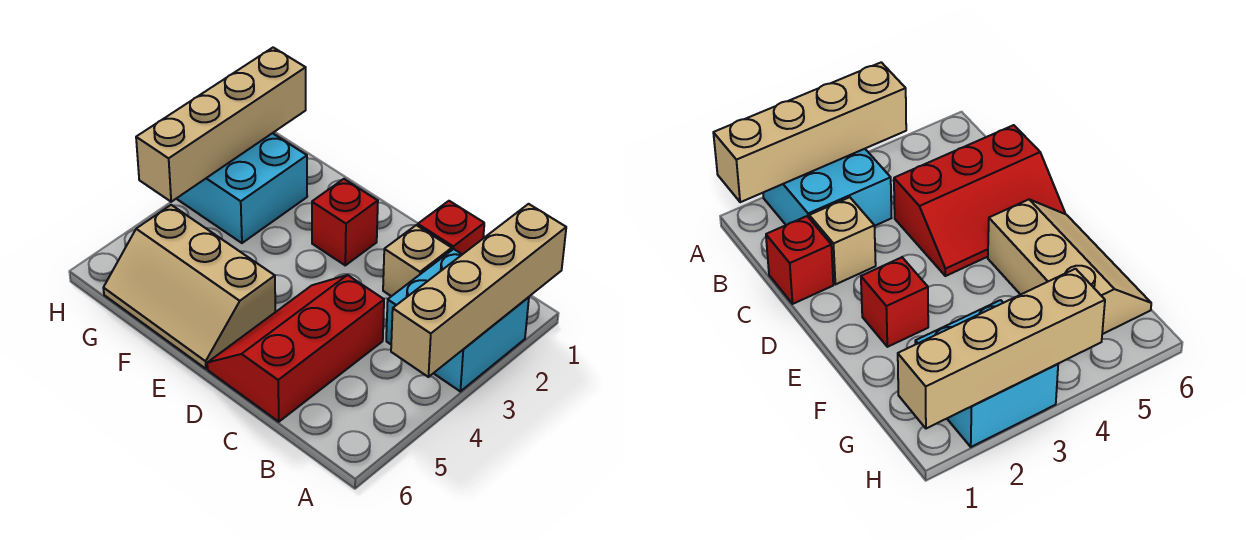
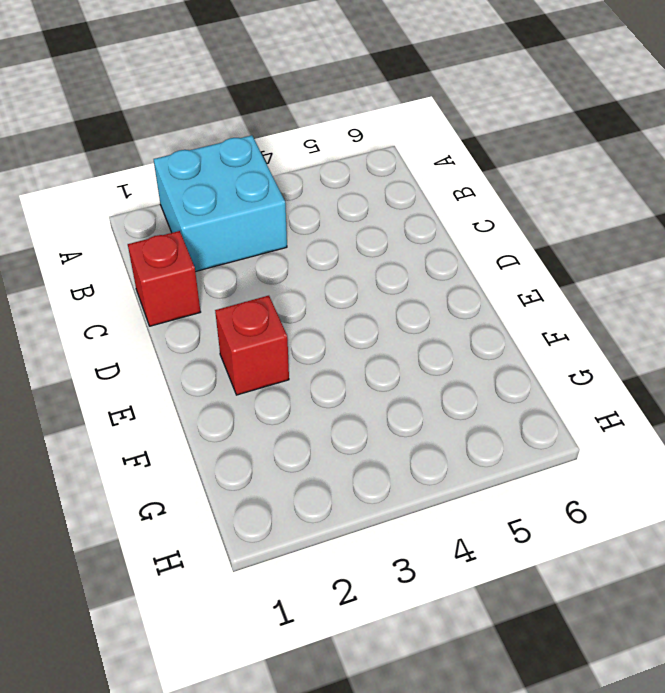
none -> tan 1x1 brick [383,225,452,296]
none -> red 2x3 slope [207,275,384,422]

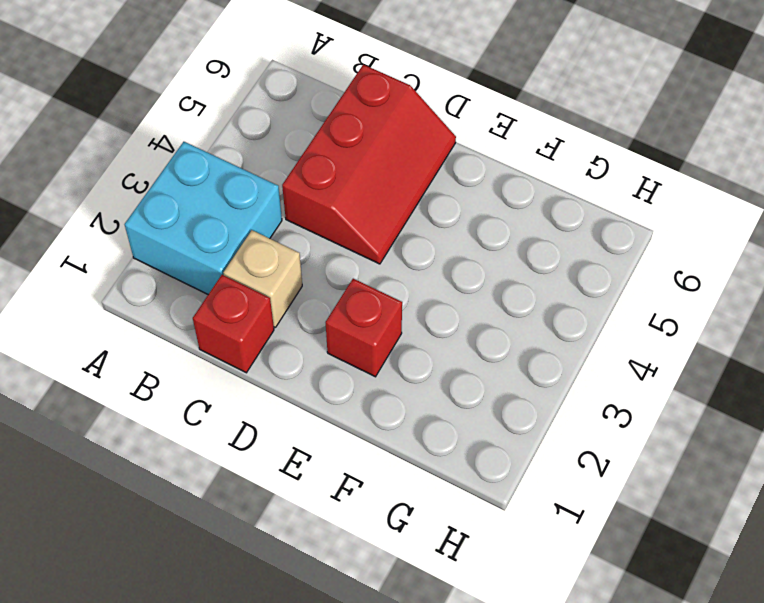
none -> tan 2x3 slope [103,205,275,369]
none -> cyan 2x2 brick [177,133,307,243]

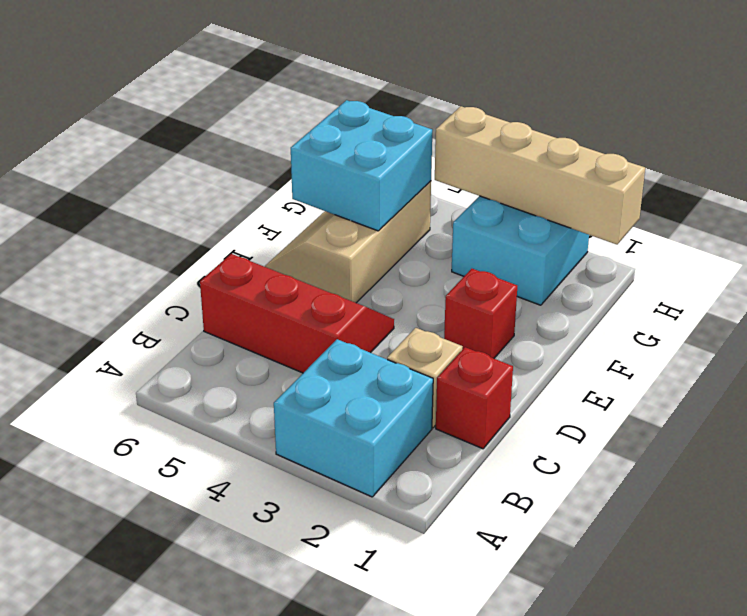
cyan 2x2 brick [291,100,432,231] -> none
none -> tan 1x4 brick [391,204,566,377]

